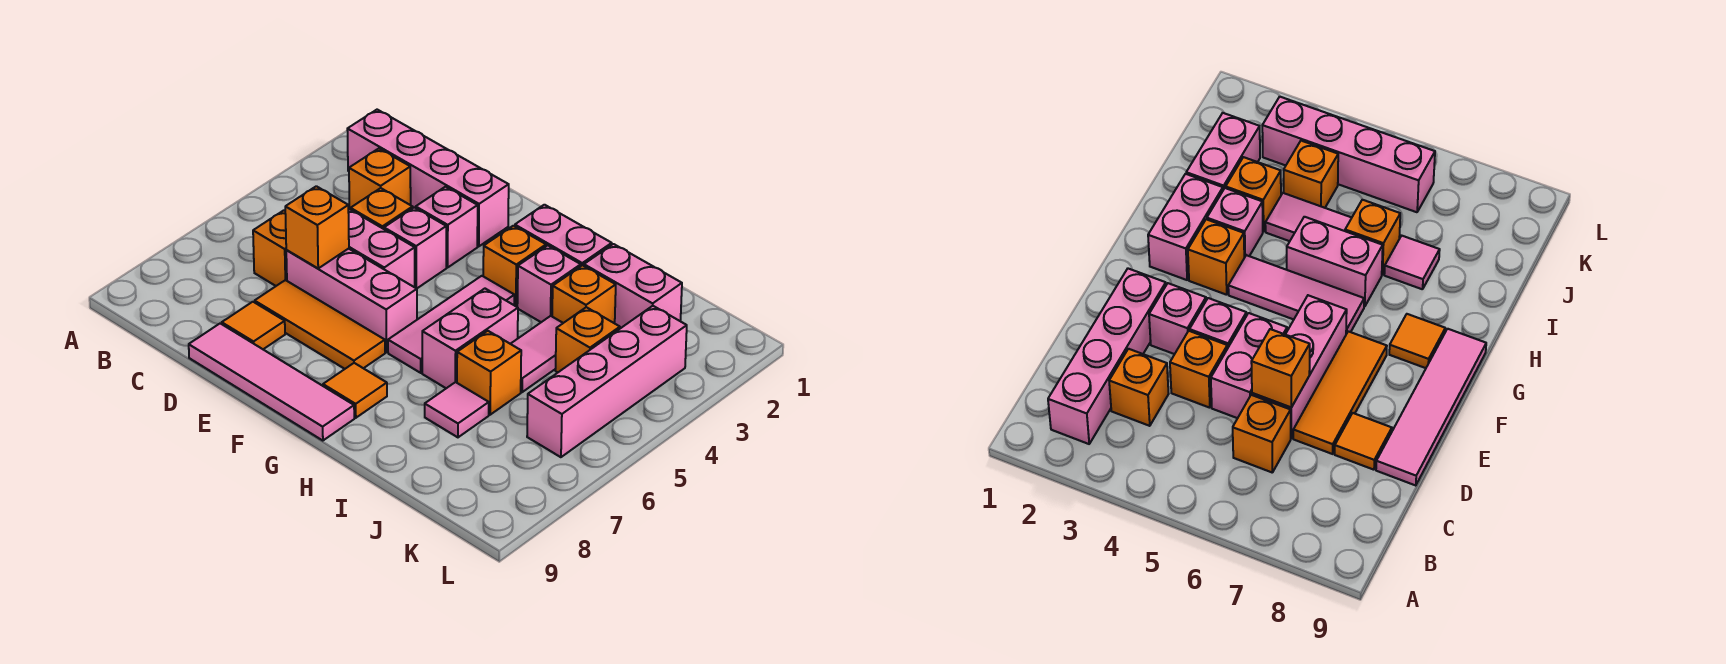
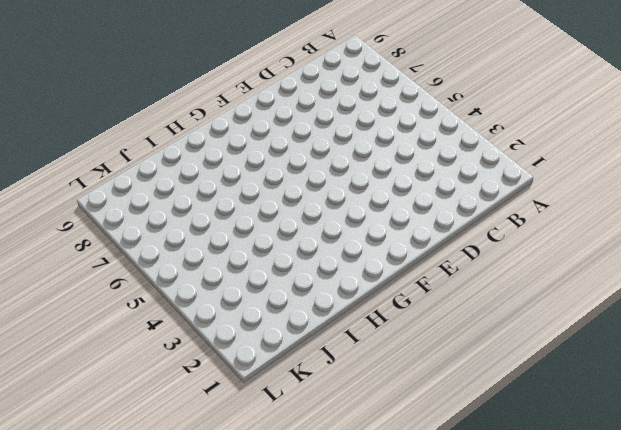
none -> pink 1x4 brick [347,110,509,246]
none -> orange 1x1 brick [349,149,411,210]
none -> orange 1x1 brick [253,210,287,286]

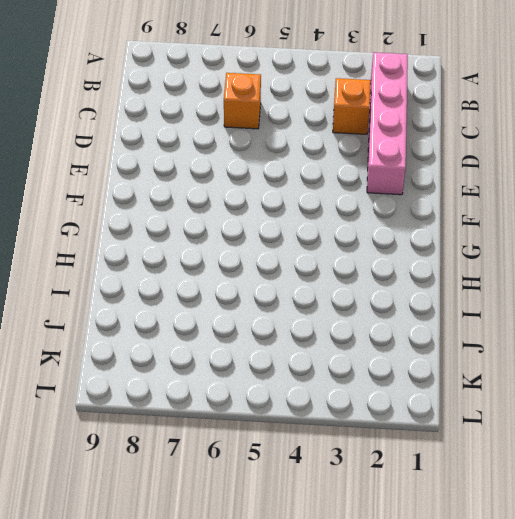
none -> orange 1x1 brick [351,188,413,229]
none -> pink 1x2 brick [348,209,415,287]
none -> pink 1x3 brick [286,249,417,352]

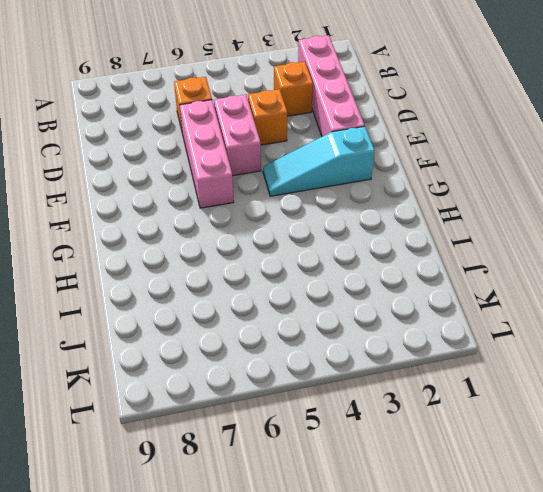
cyan 1x3 slope [263,126,375,196] -> none
none -> orange 1x3 tile [255,280,385,369]
none -> orange 1x1 tile [222,302,285,349]
none -> pink 1x4 tile [189,323,354,441]

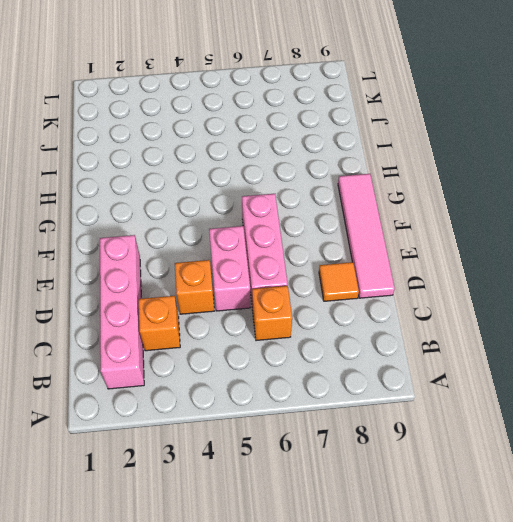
none -> orange 1x3 tile [255,280,385,369]
none -> pink 1x1 brick [416,187,478,267]
none -> pink 1x1 brick [384,208,446,289]

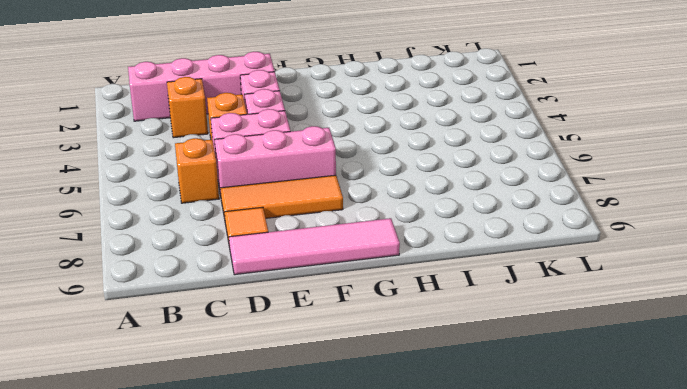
none -> pink 1x2 brick [515,205,612,266]
none -> orange 1x1 brick [483,226,546,307]
none -> pink 1x3 tile [388,276,514,373]

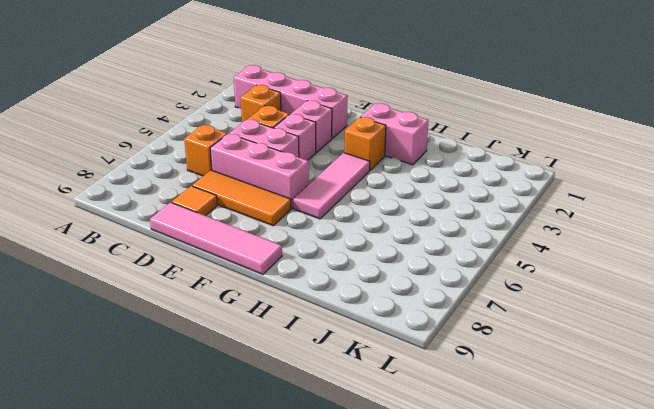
none -> orange 1x1 tile [323,363,387,418]
none -> pink 1x1 brick [517,245,581,322]
none -> pink 1x2 brick [422,289,518,388]

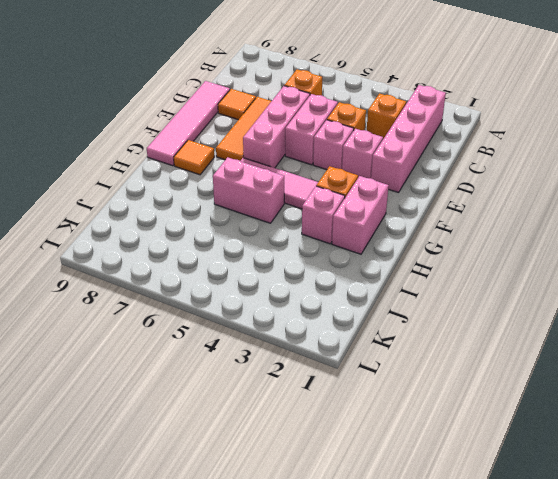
none -> pink 1x2 brick [584,244,682,328]
none -> orange 1x1 brick [552,265,616,323]
none -> pink 1x2 tile [511,316,563,392]

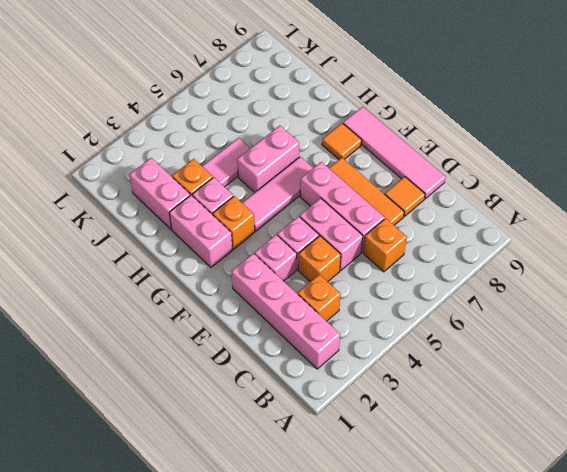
none -> orange 1x1 brick [457,331,521,415]
none -> pink 1x1 tile [425,382,489,437]
none -> orange 1x1 brick [555,307,620,372]

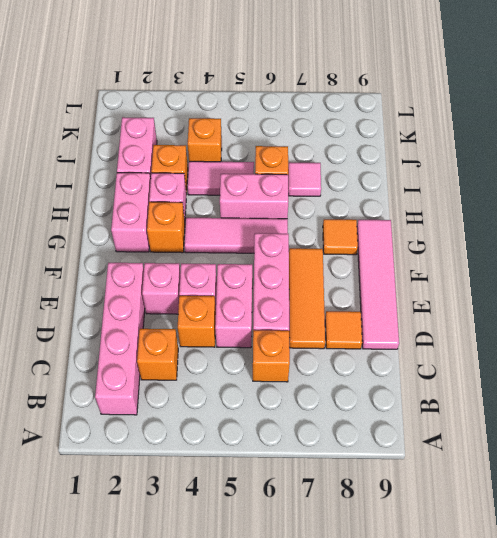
none -> pink 1x4 brick [527,306,687,457]
none -> orange 1x1 brick [285,186,349,268]

